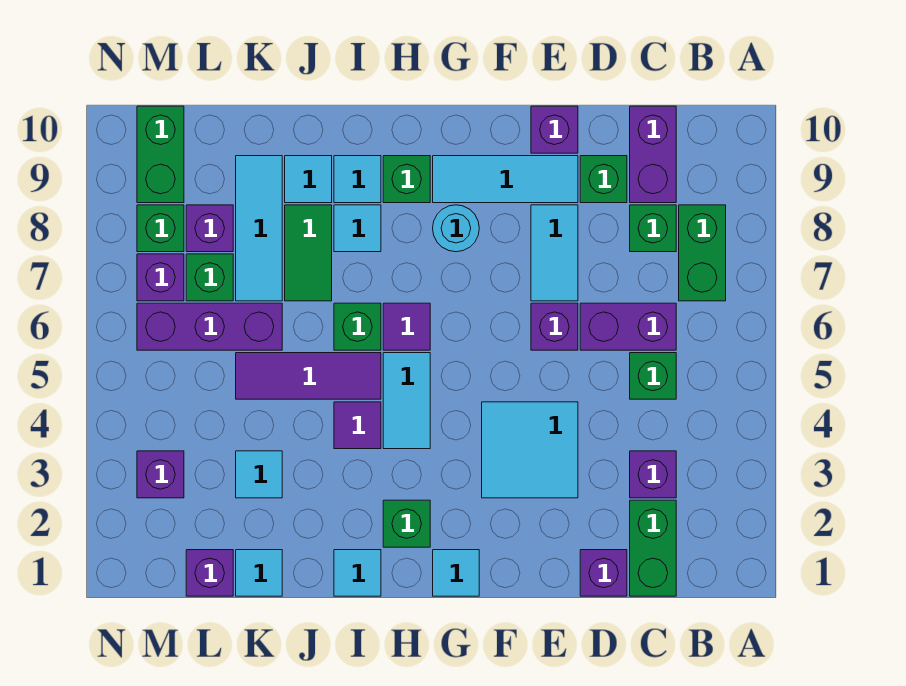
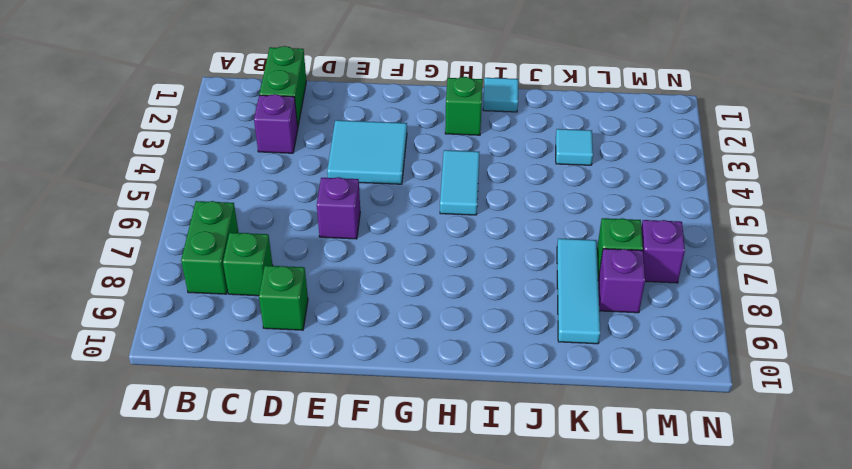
none -> green 1x1 brick [630,353,676,399]
none -> purple 1x2 brick [580,303,676,350]
none -> purple 1x2 brick [630,106,676,203]
none -> purple 1x1 brick [580,550,627,596]

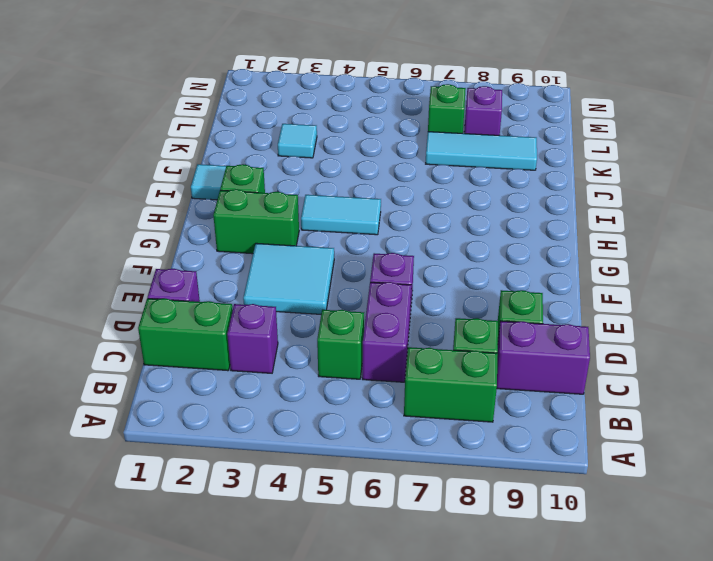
green 1x2 brick [213,189,299,254] -> green 1x2 brick moved to [137,106,184,203]
none -> cyan 1x2 tile [531,205,578,301]
none -> cyan 1x3 tile [433,156,578,203]
none -> purple 1x1 brick [531,106,578,153]
none -> cyan 1x1 tile [433,550,479,596]

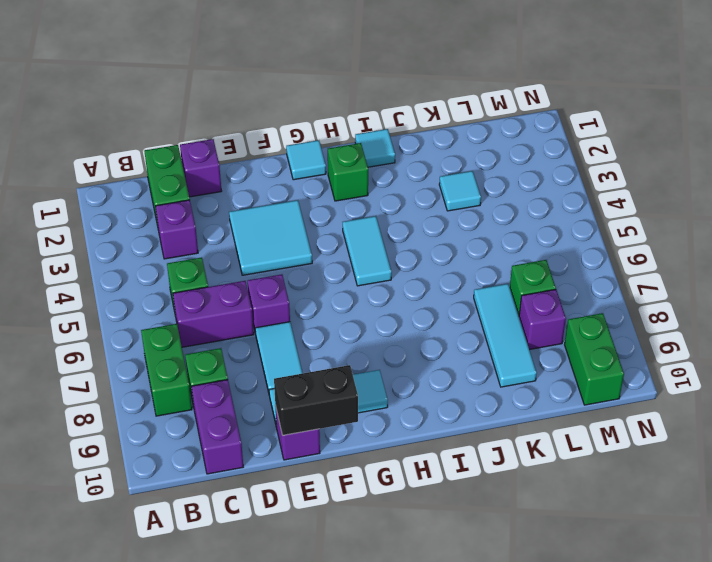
black 1x2 brick [274,365,358,435] -> none
none -> green 1x1 brick [580,156,627,203]
none -> cyan 1x1 round brick [433,205,479,252]
none -> purple 1x1 tile [383,303,430,350]
none -> green 1x1 brick [383,156,430,203]

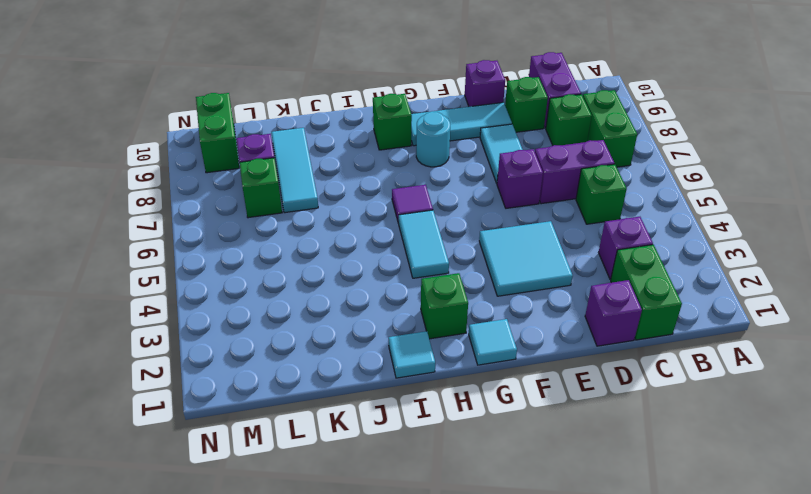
none -> purple 1x1 tile [334,402,381,449]
none -> purple 1x3 tile [236,353,381,399]
none -> green 1x1 brick [334,303,381,350]
none -> cyan 1x1 tile [334,205,381,252]

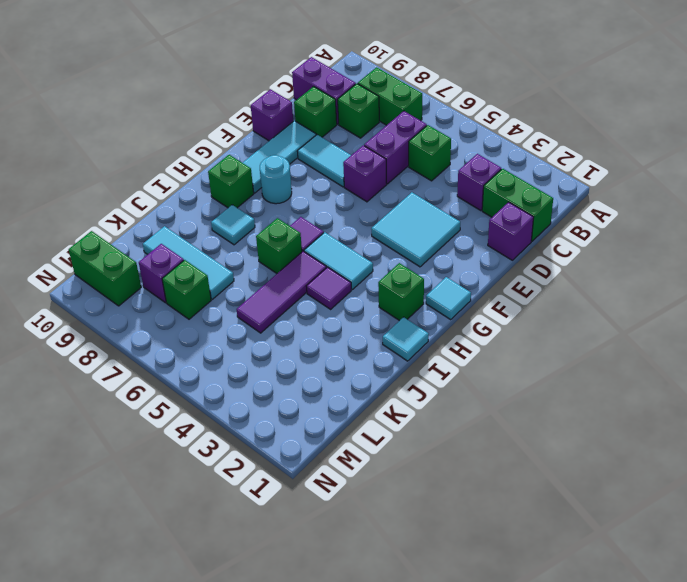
none -> cyan 1x1 tile [334,156,381,203]
none -> green 1x2 tile [285,205,332,301]
none -> cyan 1x1 tile [285,156,332,203]
none -> cyan 1x1 tile [236,550,282,596]

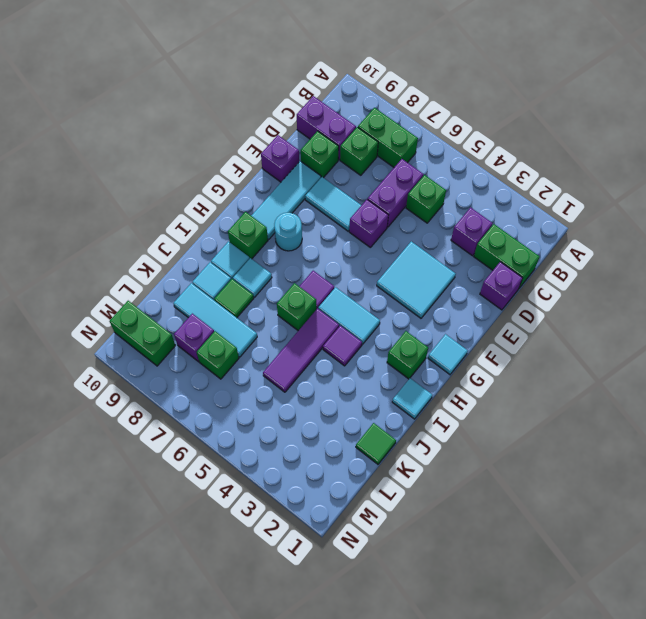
green 1x1 tile [214,279,254,318] -> green 1x2 tile [285,205,332,301]
green 1x1 tile [356,423,396,464] -> cyan 1x1 tile [236,550,282,596]
none -> cyan 1x1 tile [236,451,282,498]
none -> purple 1x3 brick [137,303,282,350]
none -> purple 1x1 brick [186,550,233,596]
none -> purple 1x1 brick [137,451,184,498]

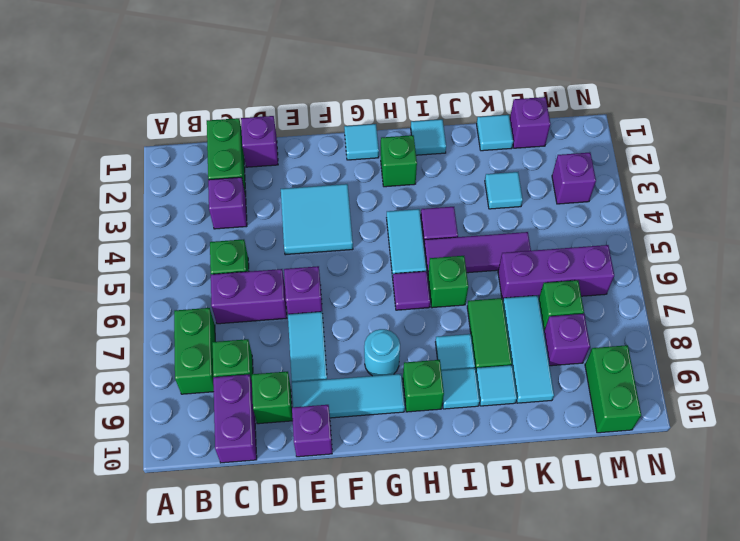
none -> purple 1x1 brick [137,254,184,301]
none -> green 1x1 brick [137,205,184,252]

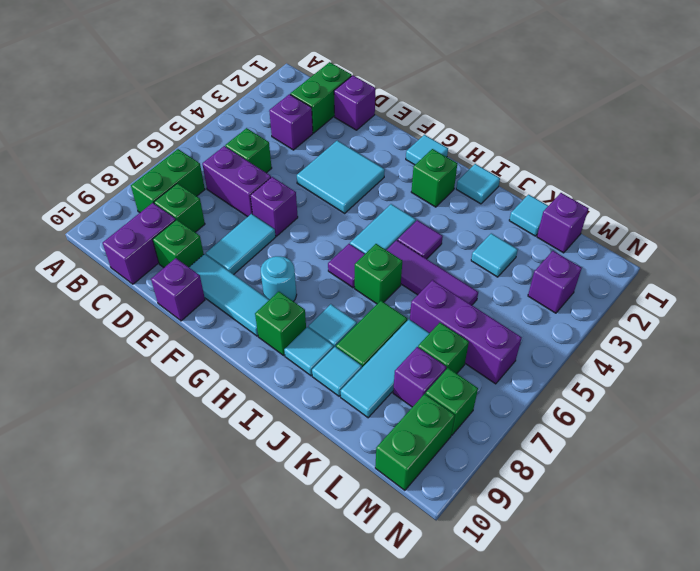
none -> purple 1x1 brick [137,254,184,301]

